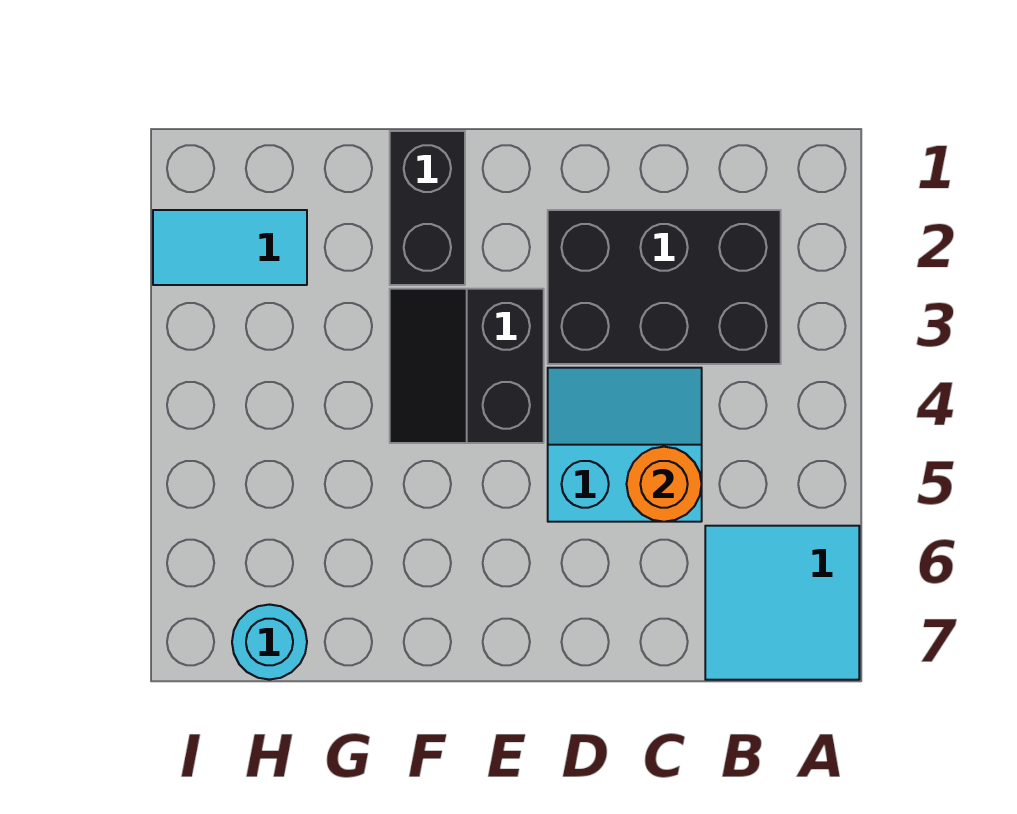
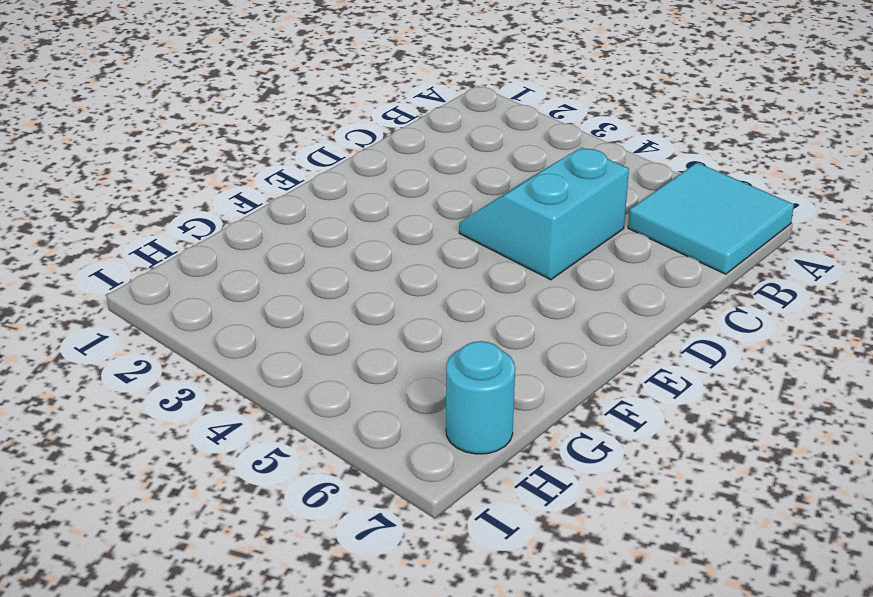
none -> black 2x3 brick [548,210,781,364]
none -> black 2x2 slope [390,289,544,443]

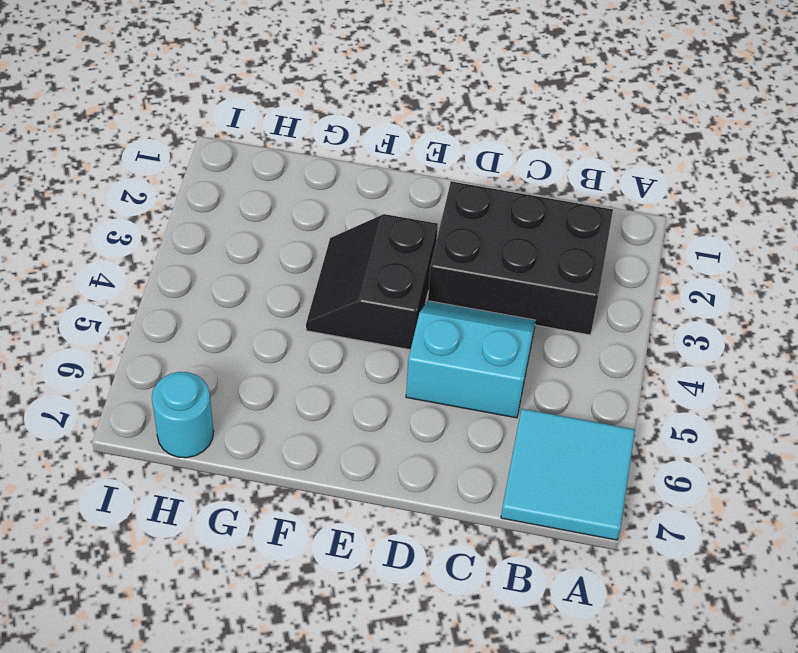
none -> black 1x2 brick [390,131,465,285]
none -> cyan 1x2 tile [153,210,307,285]

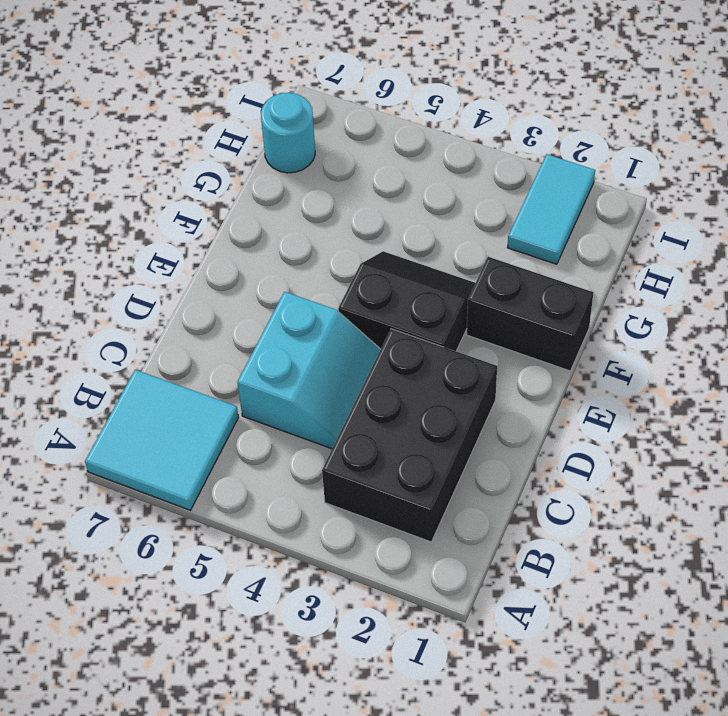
none -> orange 1x1 round brick [627,447,702,522]

